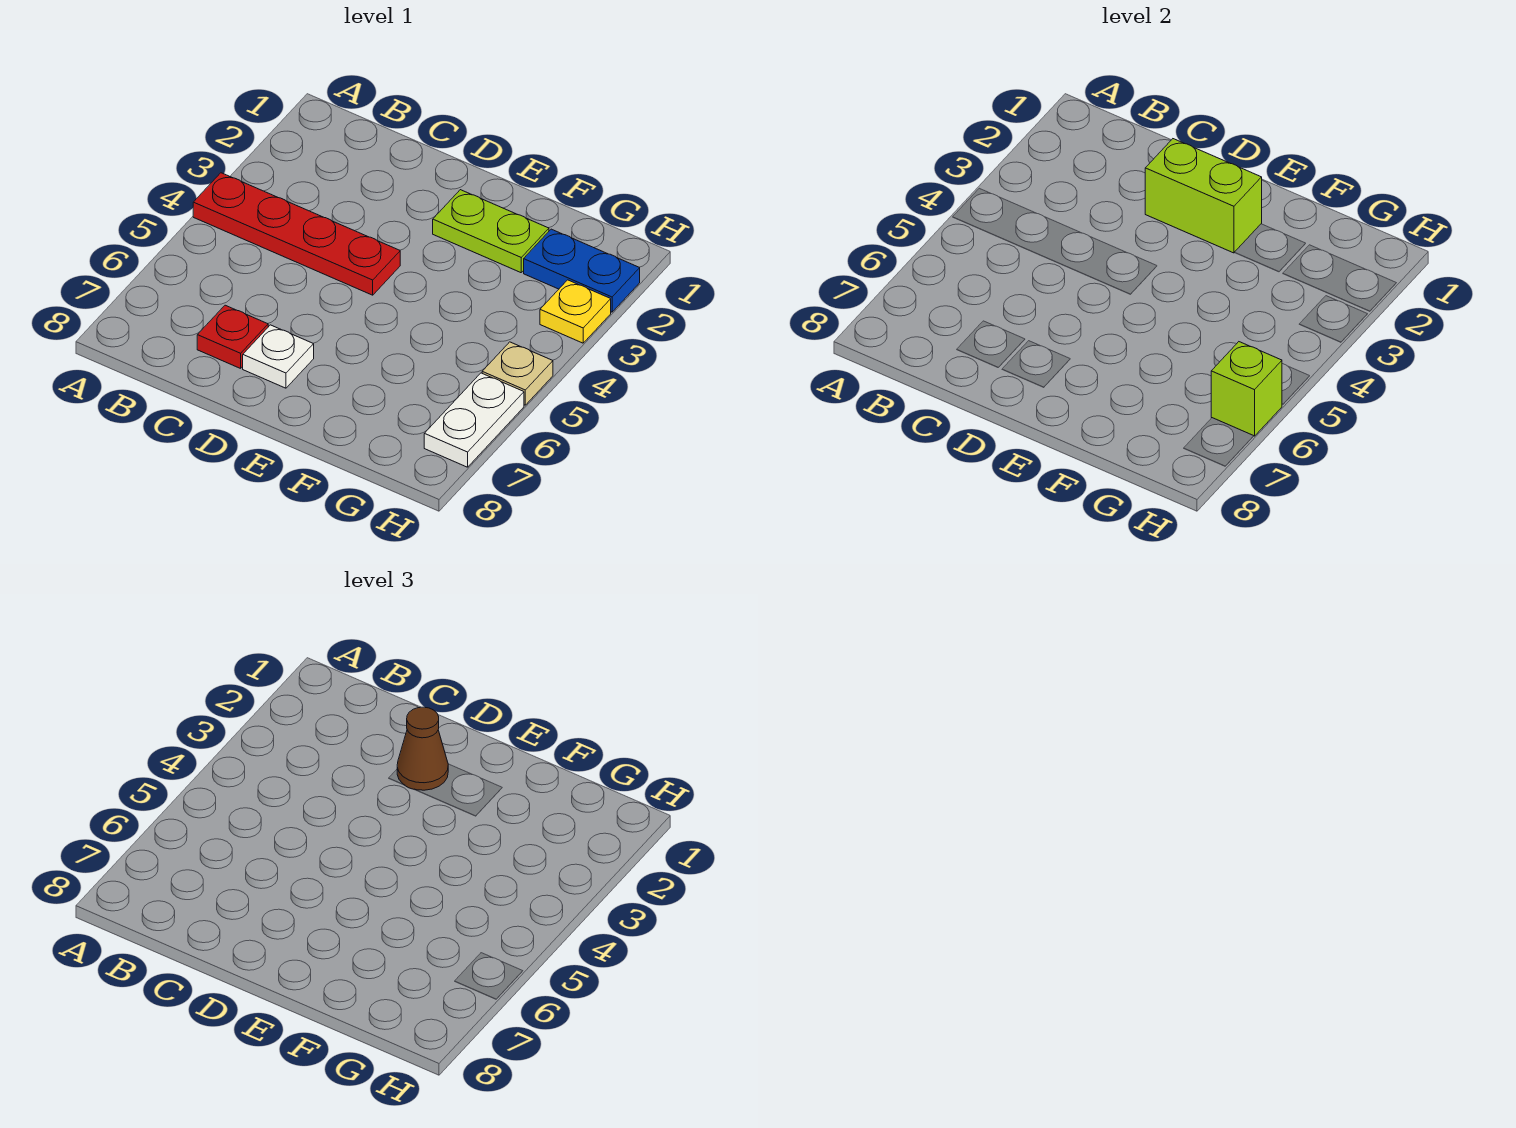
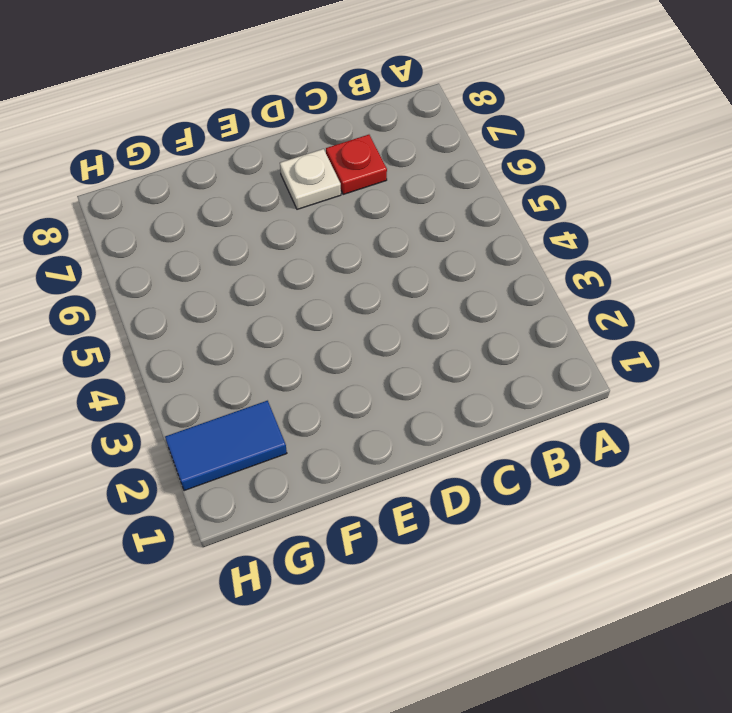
blue 1x2 tile [165,401,287,491] -> blue 1x2 plate [524,229,640,312]
none -> red 1x4 plate [193,173,400,295]
none -> lime 1x2 plate [433,190,549,273]

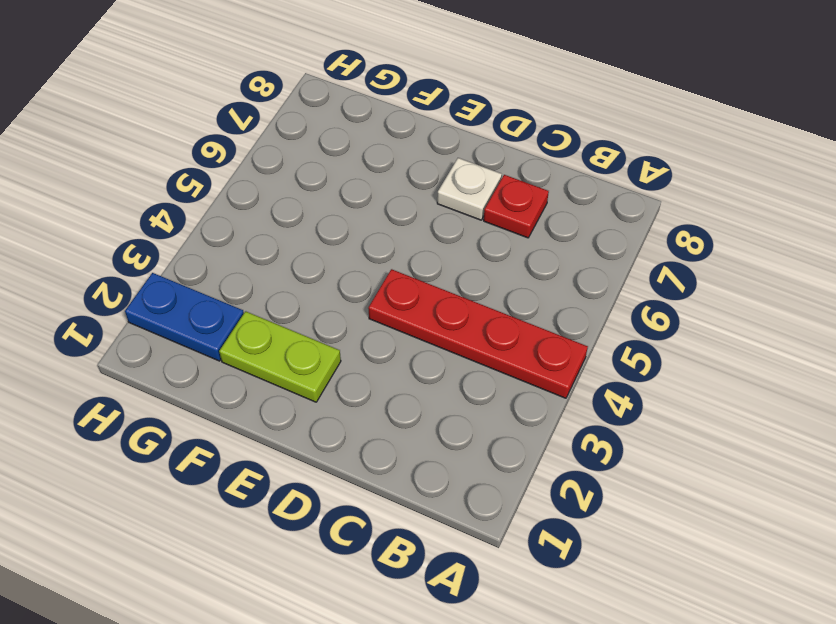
none -> yellow 1x1 plate [540,280,611,343]
none -> tan 1x1 plate [482,342,553,405]

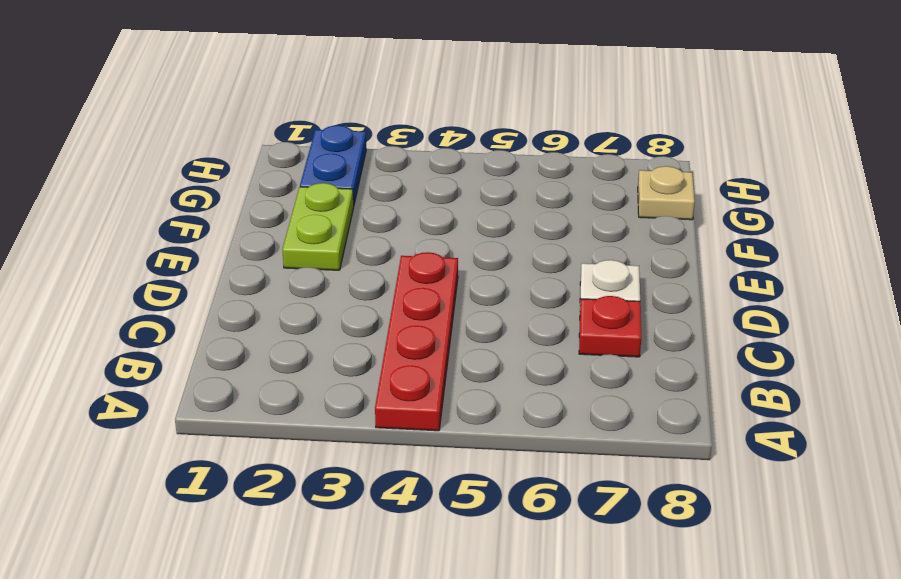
tan 1x1 plate [638,166,695,220] -> tan 1x1 plate moved to [482,342,553,405]
none -> yellow 1x1 plate [540,280,611,343]
none -> white 1x2 plate [424,373,524,467]

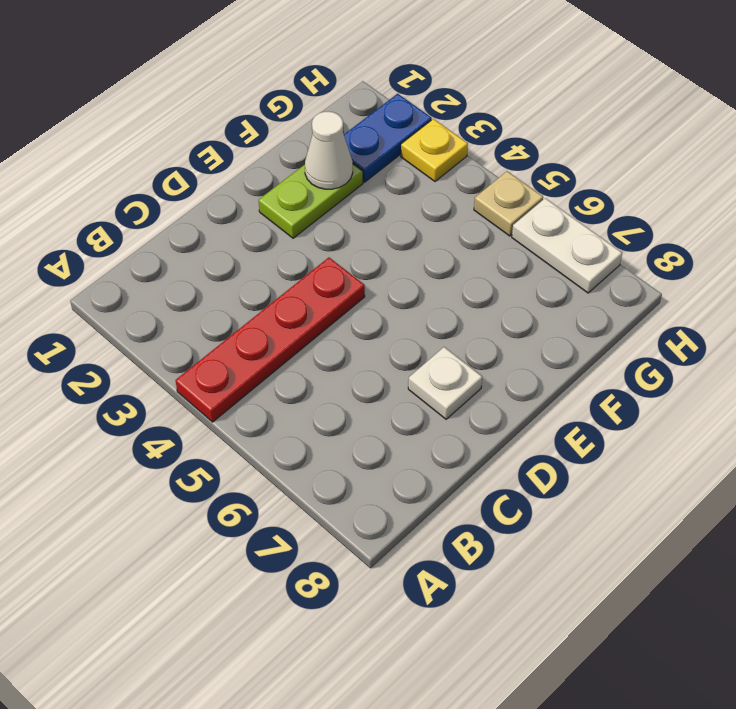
white 1x1 cone [305,111,353,189] -> none
none -> red 1x1 plate [197,305,268,368]
none -> lime 1x2 brick [1145,139,1262,253]

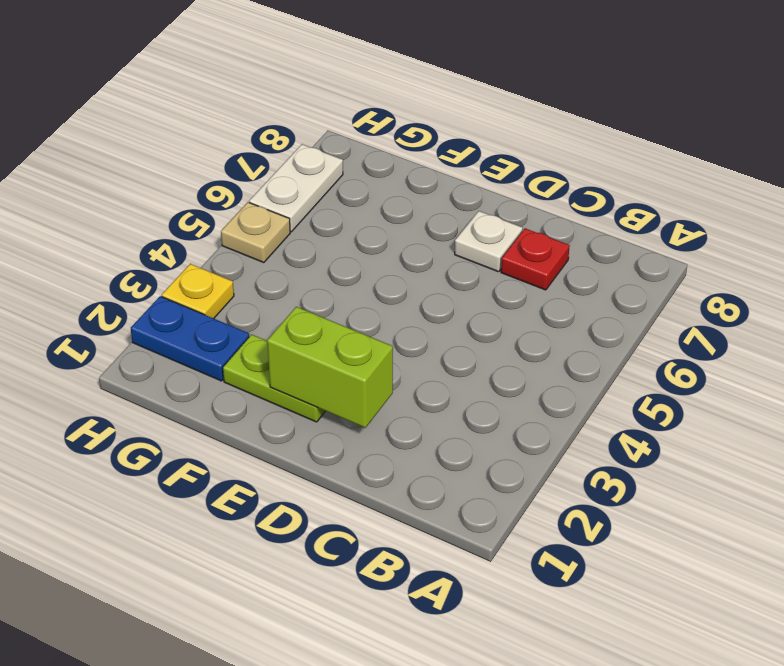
none -> red 1x4 plate [193,173,400,295]
none -> lime 1x1 brick [1211,342,1282,436]

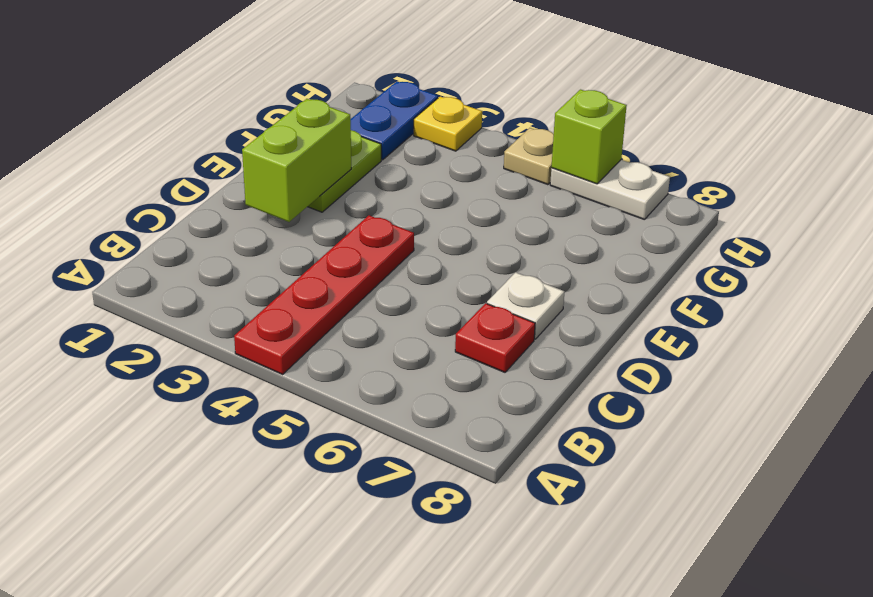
none -> brown 1x1 cone [397,707,448,790]

